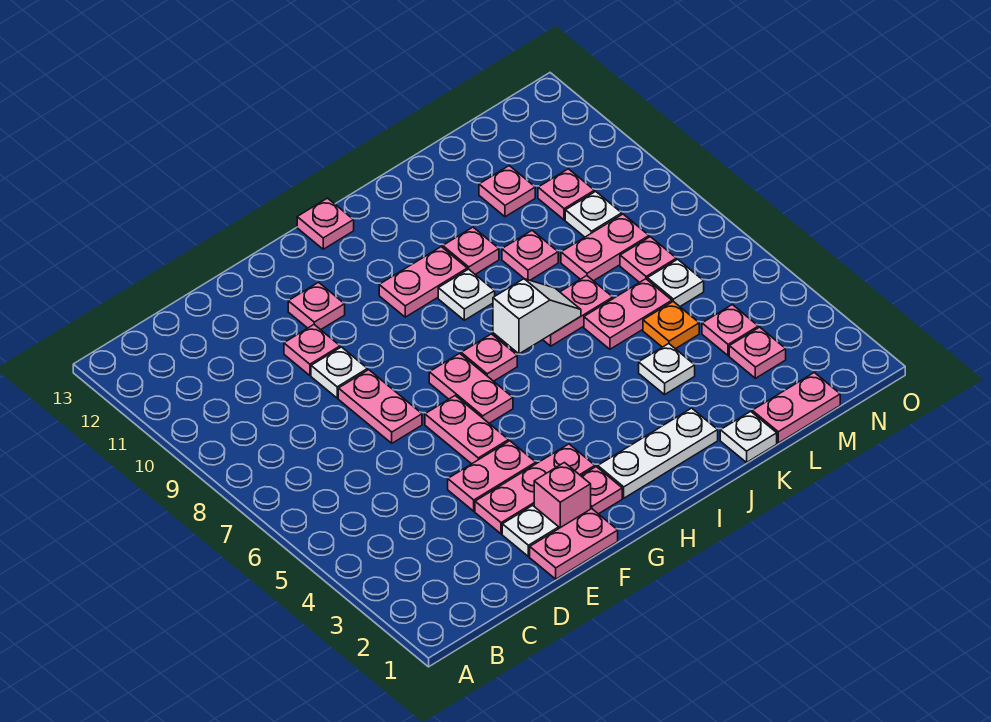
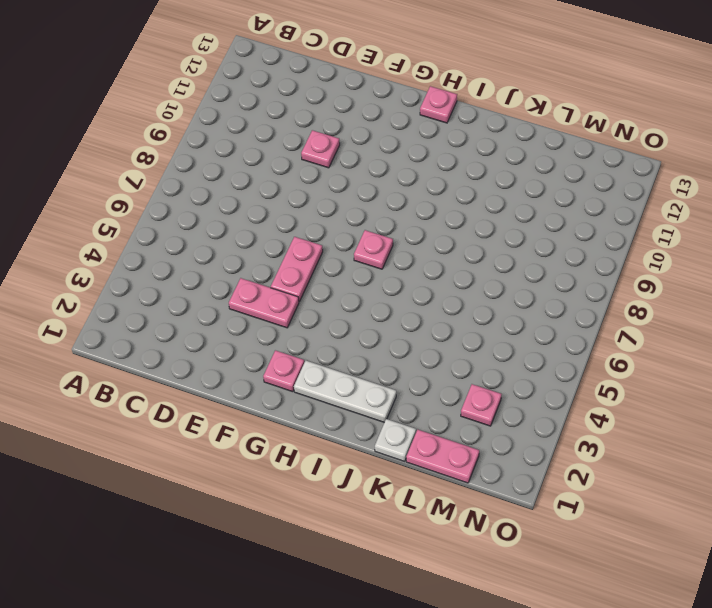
none -> pink 1x2 plate [530,509,618,579]
none -> white 1x1 plate [502,505,559,557]
none -> pink 1x3 plate [475,444,595,534]
none -> pink 1x2 plate [338,370,422,443]

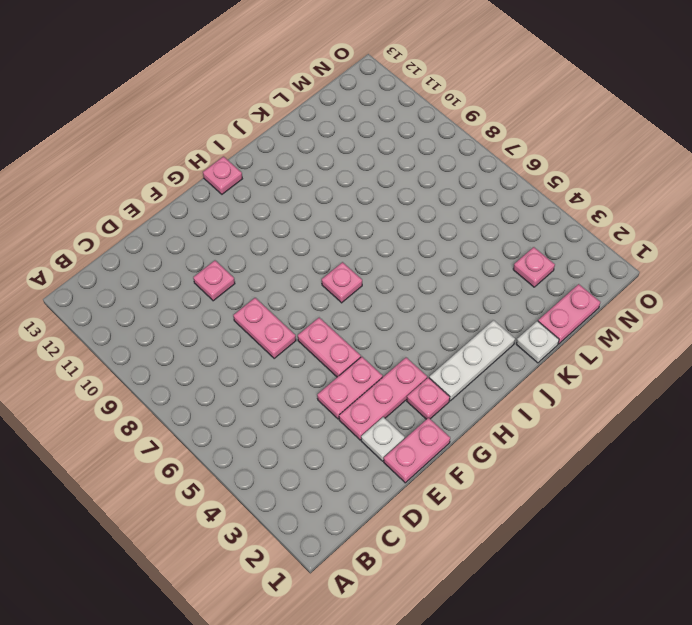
none -> white 1x1 plate [311,347,367,398]
none -> pink 1x1 brick [534,463,591,528]
none -> pink 1x1 plate [288,282,345,330]
none -> pink 1x2 plate [429,353,513,423]

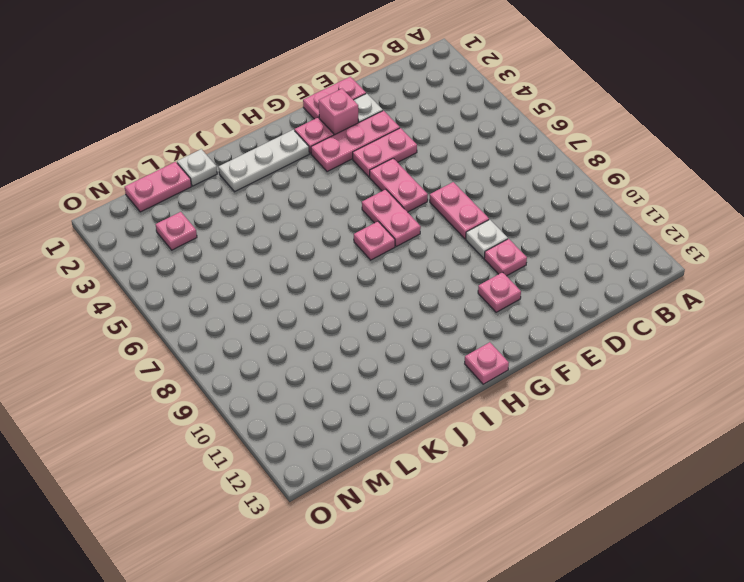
none -> pink 1x2 plate [379,247,467,317]
none -> white 1x1 plate [438,269,495,320]
none -> pink 1x2 plate [543,276,613,346]
none -> pink 1x1 plate [443,227,499,274]

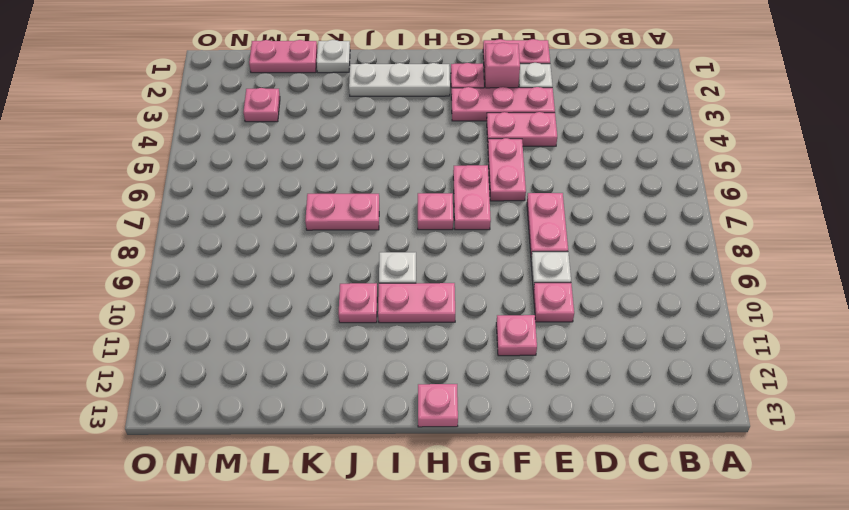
none -> white 1x1 plate [639,344,695,395]
none -> pink 1x2 plate [584,279,672,349]
none -> pink 1x1 plate [502,231,558,280]
none -> orange 1x1 plate [643,301,699,349]

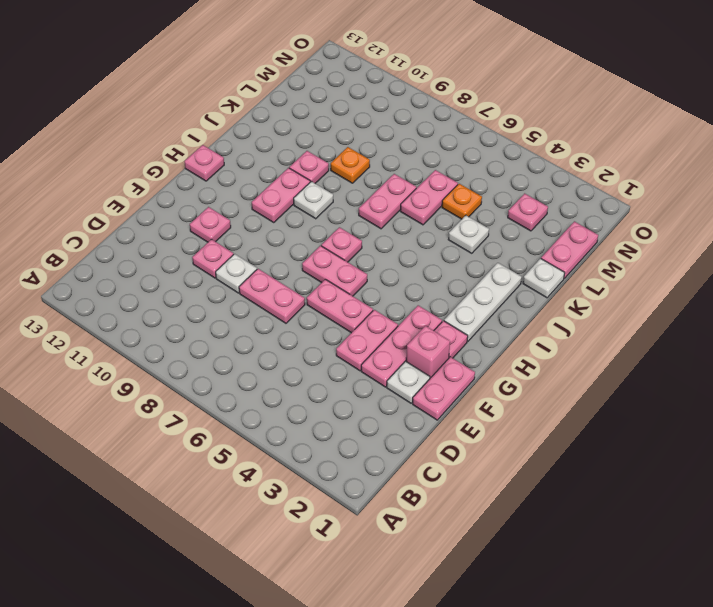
orange 1x1 plate [331,147,370,183] -> pink 1x1 plate [502,231,558,280]
none -> pink 1x2 plate [561,214,649,281]
none -> pink 1x1 plate [479,166,535,217]
none -> pink 1x1 plate [702,305,758,356]
none -> white 1x1 plate [647,259,704,306]

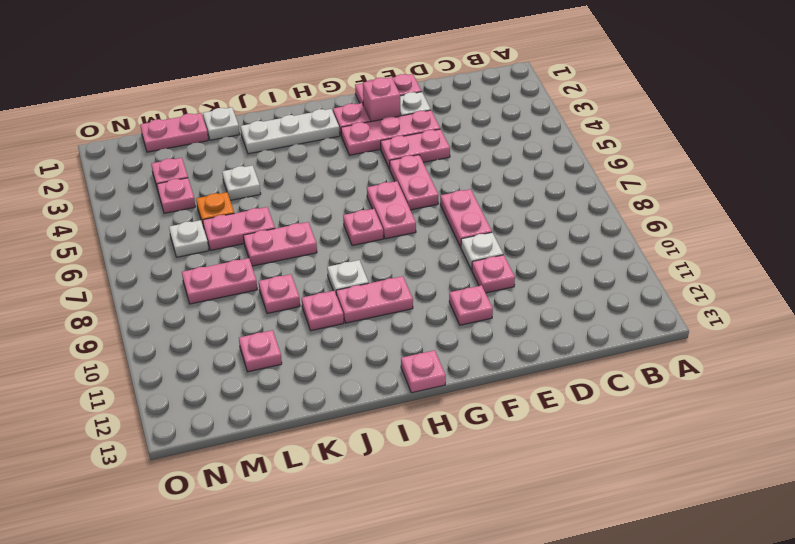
none -> pink 1x1 plate [620,237,676,283]
none -> white 1x1 plate [565,191,622,237]
none -> pink 1x1 plate [538,169,594,220]
none -> white 1x2 slope [493,279,581,354]

